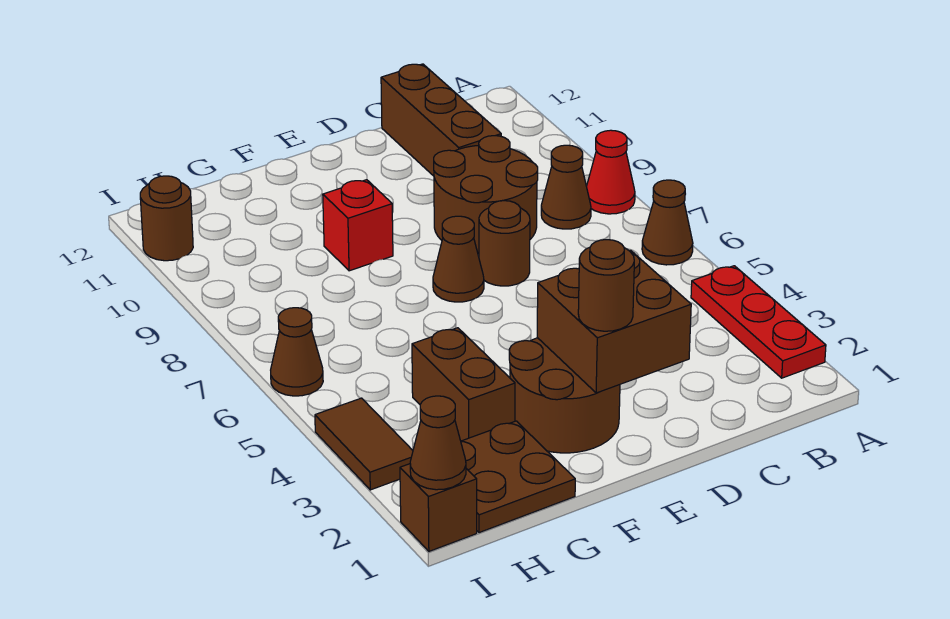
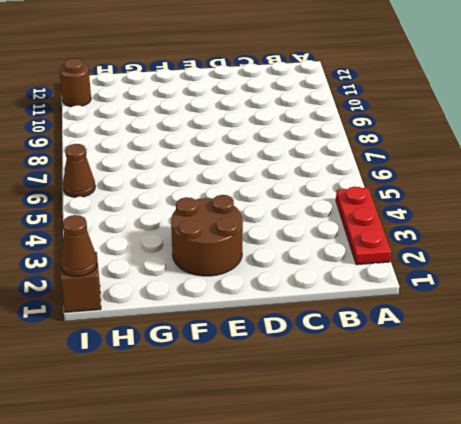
none -> brown 1x1 cone [642,180,693,265]
none -> red 1x1 cone [587,130,635,214]
none -> brown 1x1 cone [541,145,591,229]

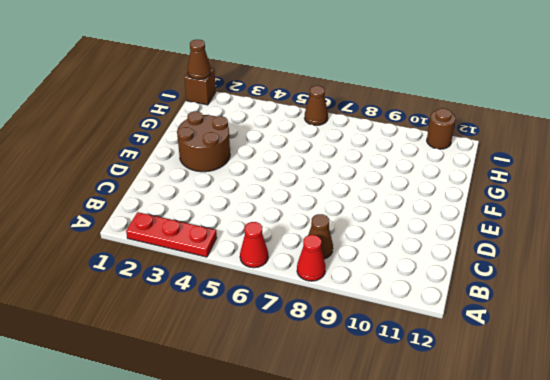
red 1x1 cone [240,222,268,268] -> brown 1x1 cone [642,180,693,265]
none -> brown 2x2 round brick [434,136,538,254]
none -> brown 1x3 brick [381,64,501,176]
none -> brown 1x1 round brick [479,201,530,286]

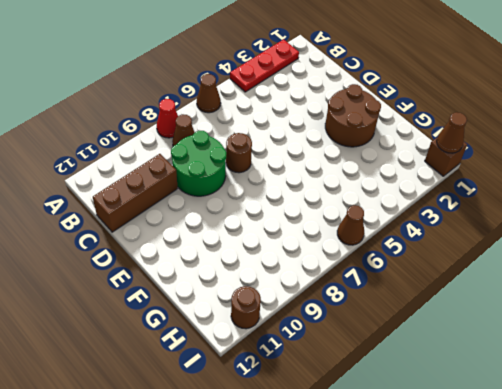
green 2x2 round brick [171,131,226,196] -> brown 2x2 round brick [434,136,538,254]
none -> brown 1x1 cone [433,216,484,302]
none -> red 1x1 brick [323,180,393,271]
none -> brown 2x2 plate [461,421,575,533]

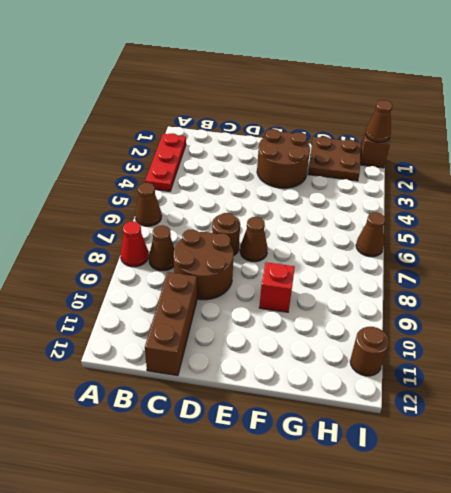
none -> brown 1x2 brick [412,328,515,441]
none -> brown 1x2 tile [315,398,413,490]
none -> brown 2x2 brick [537,250,691,393]

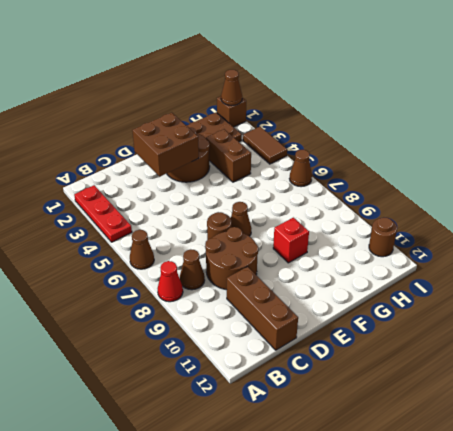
none -> brown 1x1 round brick [578,240,634,331]

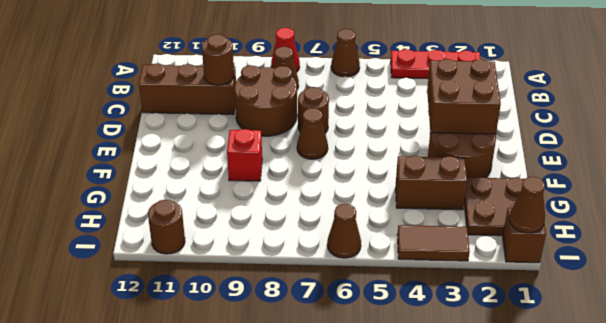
brown 1x1 round brick [202,34,234,85] -> brown 1x1 round brick moved to [578,240,634,331]

